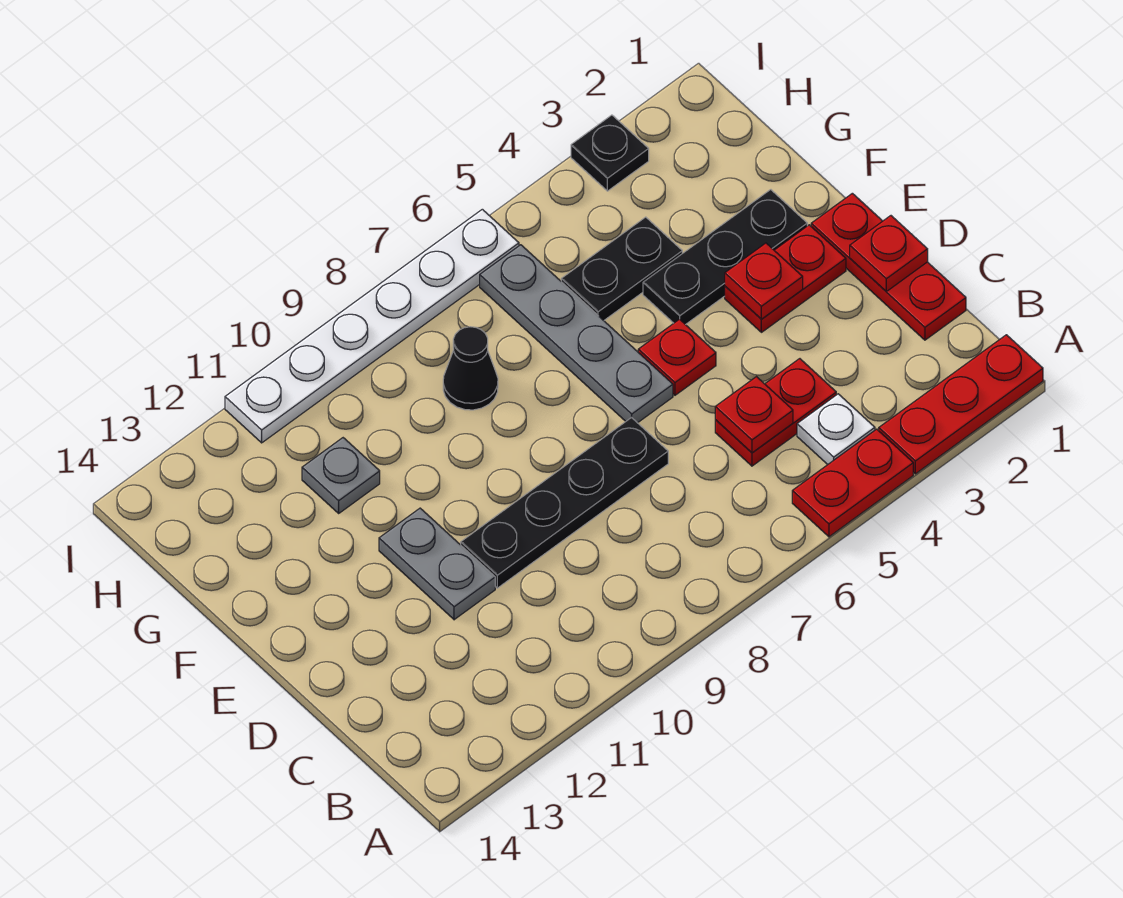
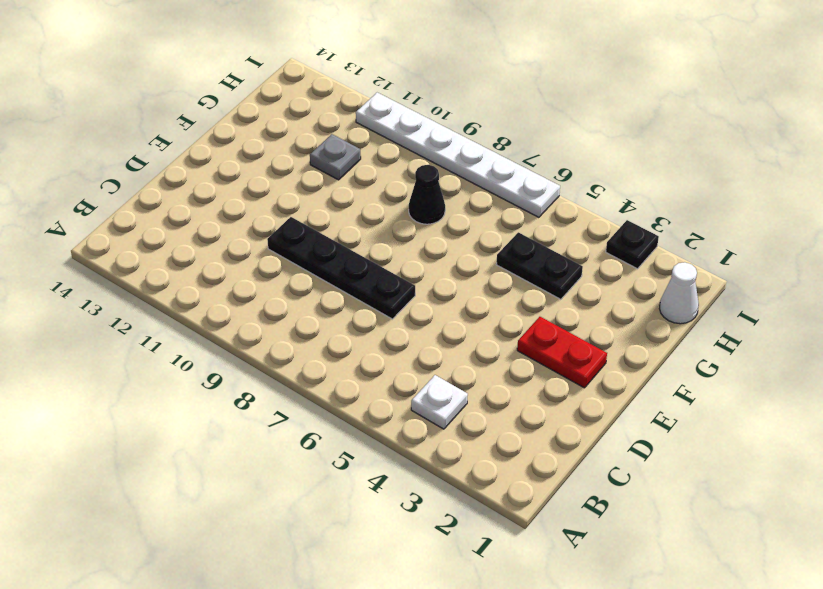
white 1x1 cone [659,262,699,324] -> none
none -> red 1x3 plate [879,335,1043,474]
none -> red 1x2 plate [792,429,913,537]
none -> red 1x3 plate [811,193,966,340]

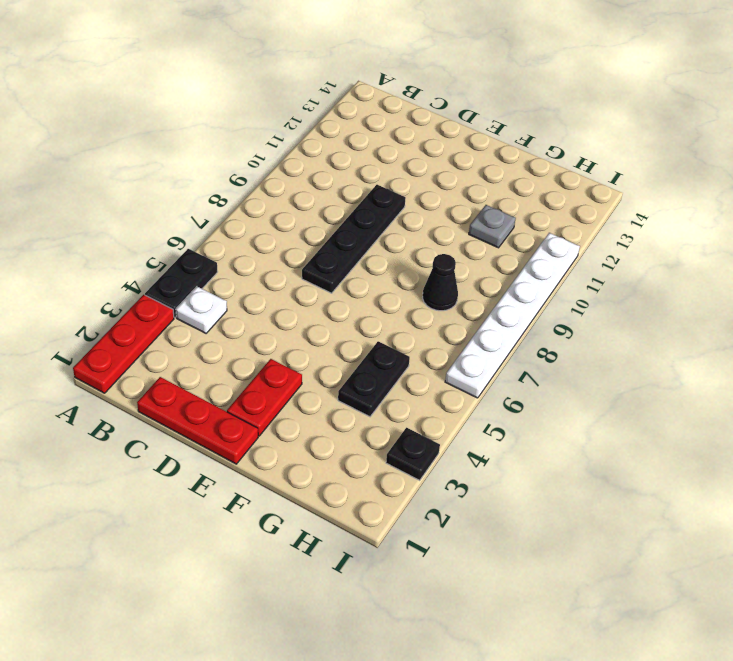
black 1x2 plate [145,249,218,318] -> red 1x2 plate [792,429,913,537]
none -> red 1x2 plate [715,359,836,466]
none -> grey 1x2 plate [379,508,495,620]
none -> red 1x1 plate [638,319,716,395]

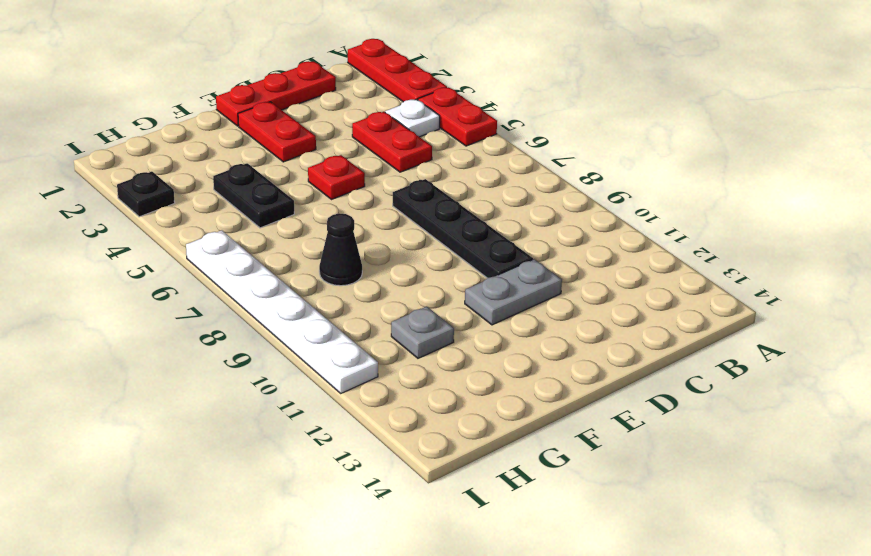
none -> grey 1x4 plate [480,245,673,423]
none -> black 1x3 plate [643,190,807,325]
none -> red 1x1 plate [715,377,793,453]

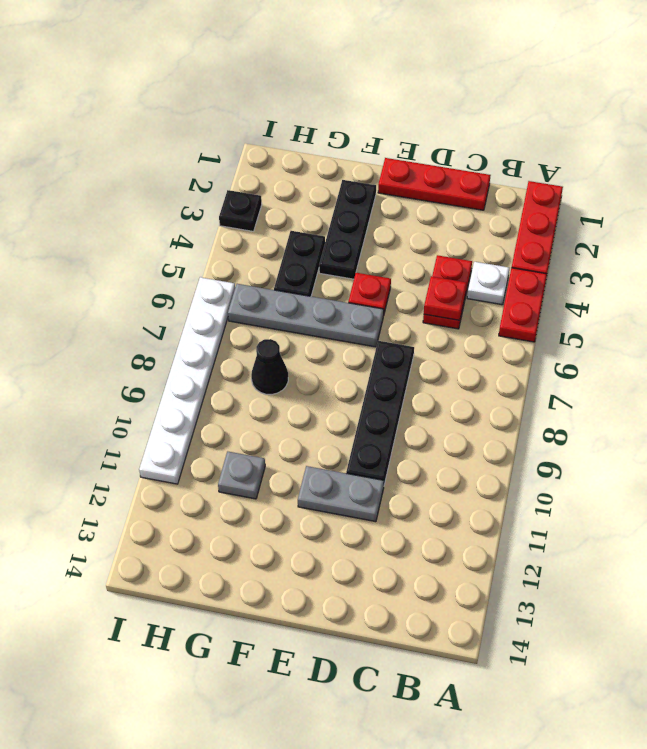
none -> red 1x2 plate [725,225,846,332]
none -> red 1x1 plate [850,216,928,291]
none -> red 1x1 plate [725,243,803,319]

